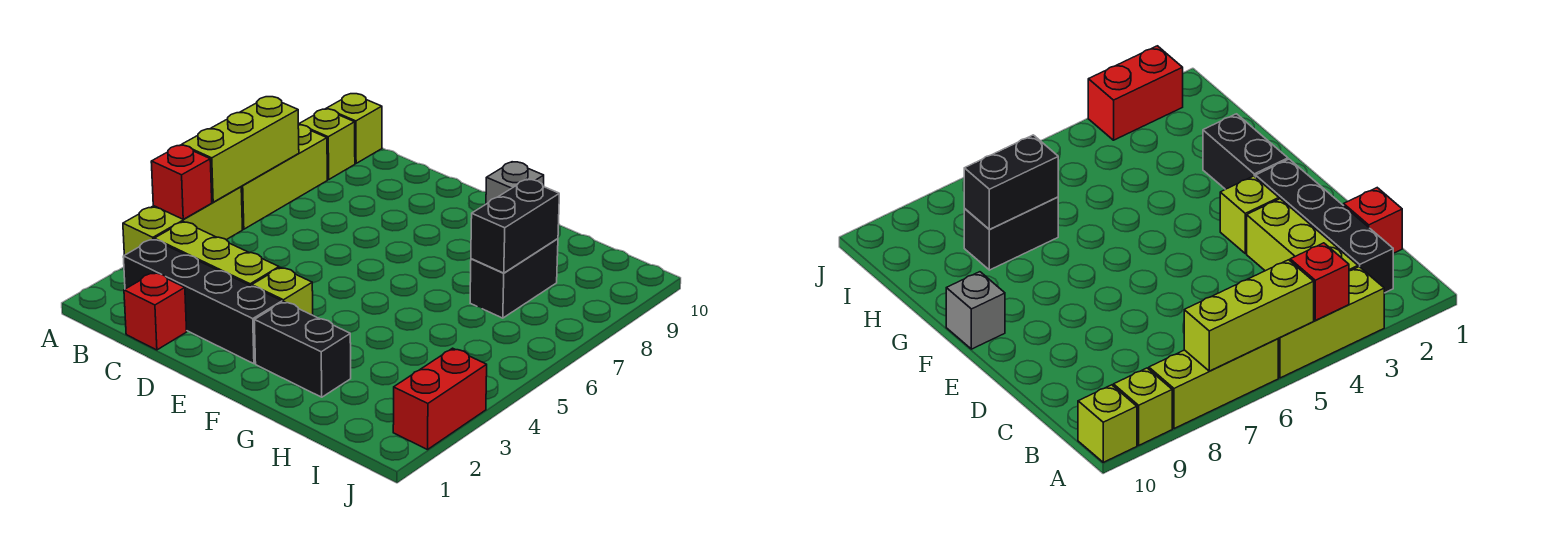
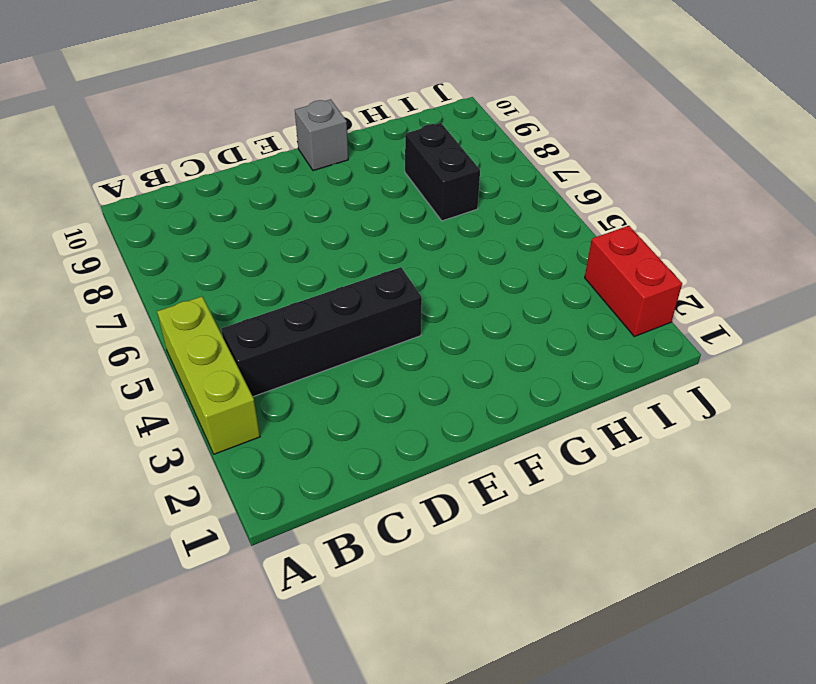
black 1x4 brick [221,267,422,397] -> black 1x4 brick moved to [123,239,282,364]
none -> lime 1x3 brick [241,125,327,229]
none -> lime 1x1 brick [299,109,355,179]
none -> lime 1x1 brick [326,94,382,163]

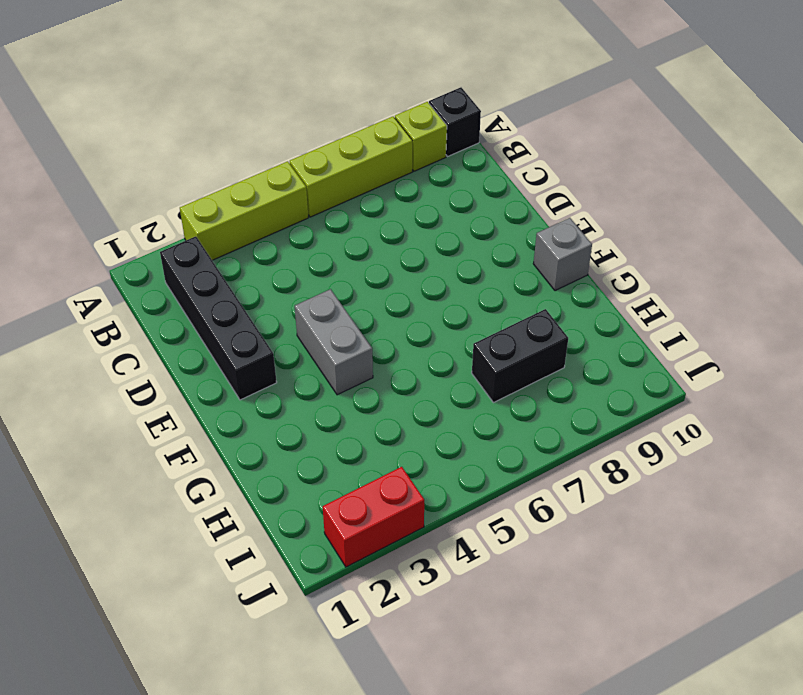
black 1x1 brick [429,87,481,156] -> lime 1x1 brick [326,94,382,163]
grey 1x2 brick [295,289,373,395] -> none
none -> lime 1x3 brick [154,222,279,286]
none -> red 1x1 brick [124,273,187,350]
none -> lime 1x1 brick [252,267,313,315]

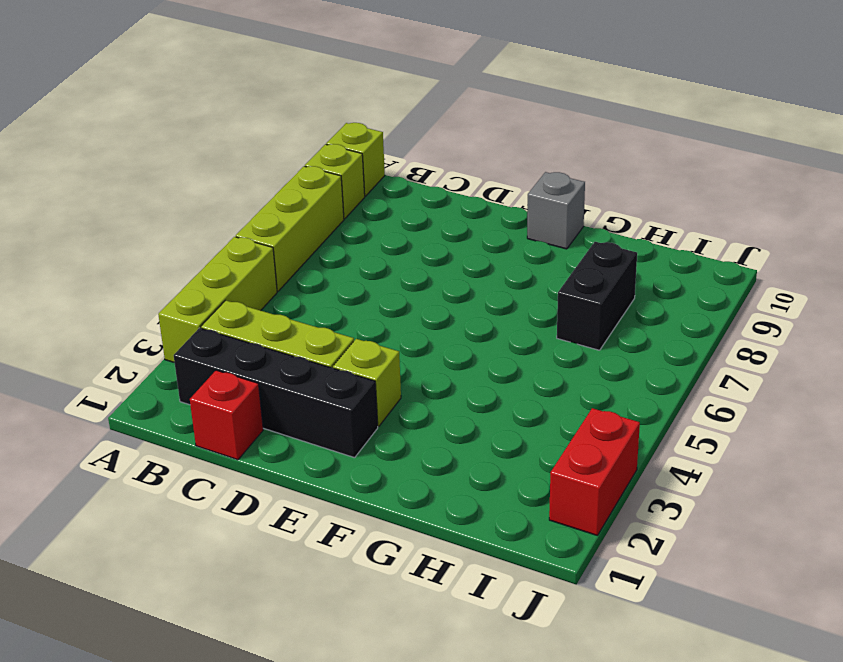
none -> black 1x2 brick [254,302,351,397]
none -> red 1x1 brick [151,145,212,219]
none -> lime 1x3 brick [182,97,299,202]

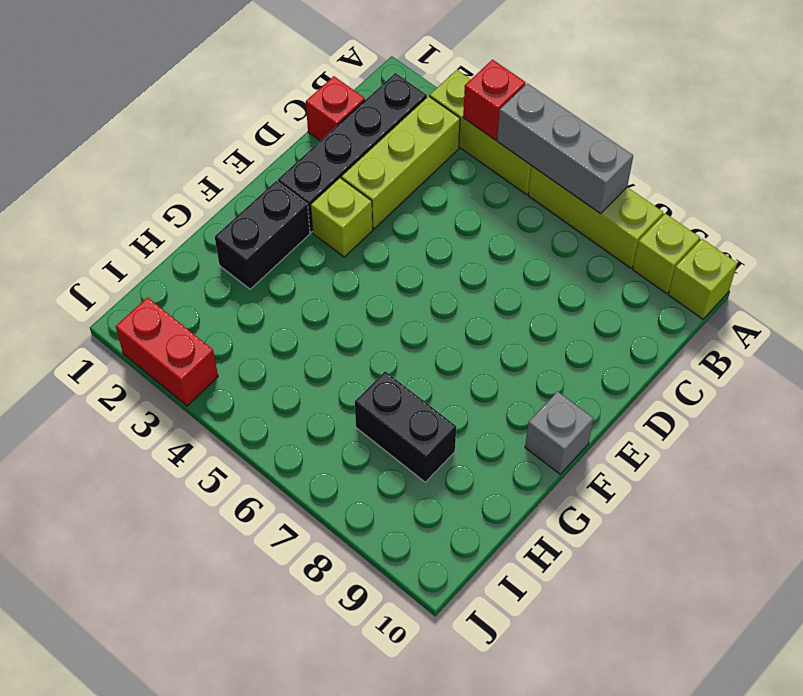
grey 1x3 brick [497,83,633,214] -> lime 1x3 brick [182,97,299,202]
none -> black 1x2 brick [471,179,559,273]

